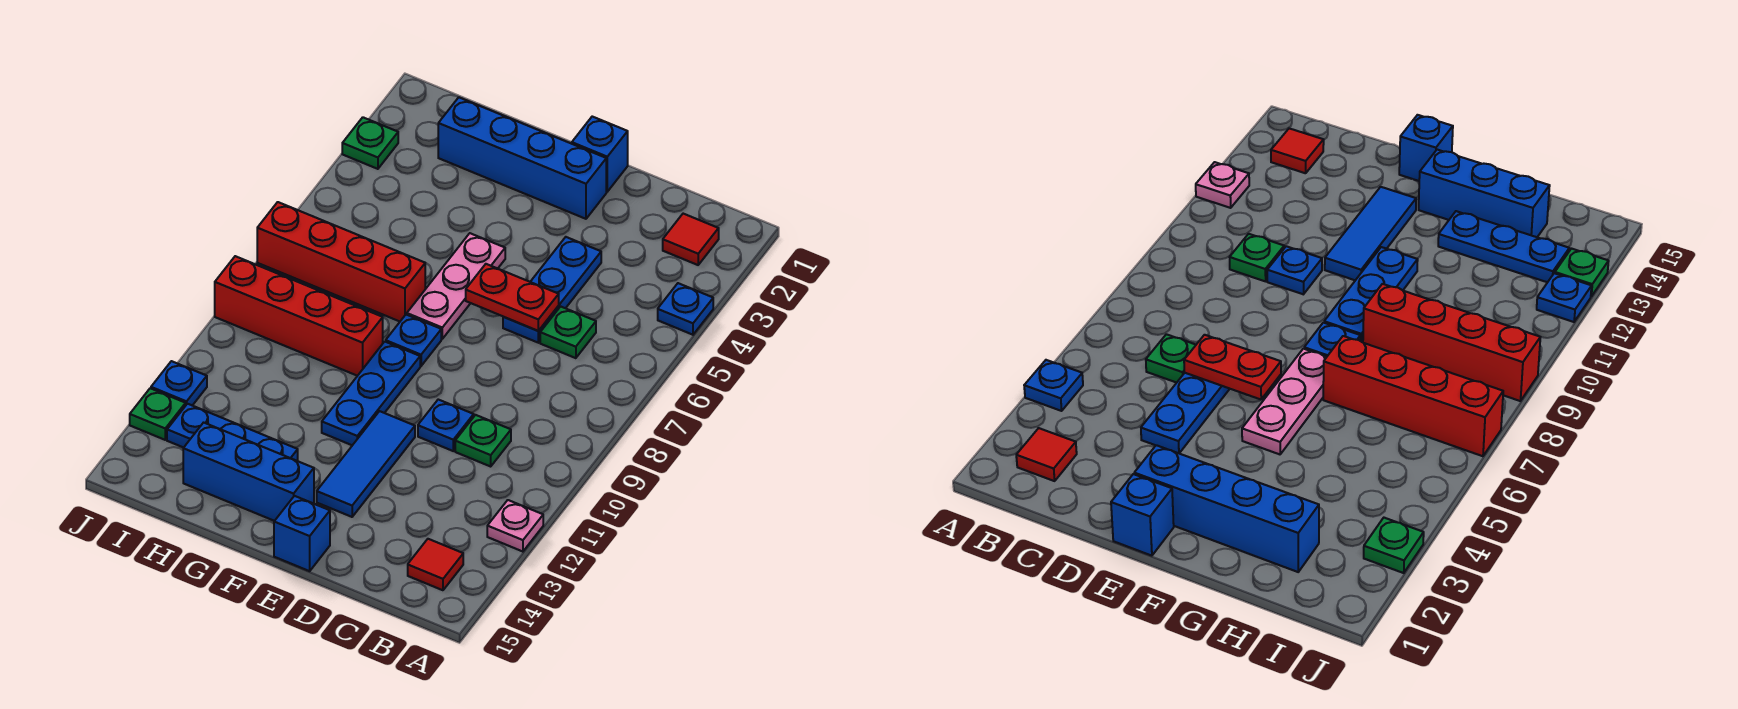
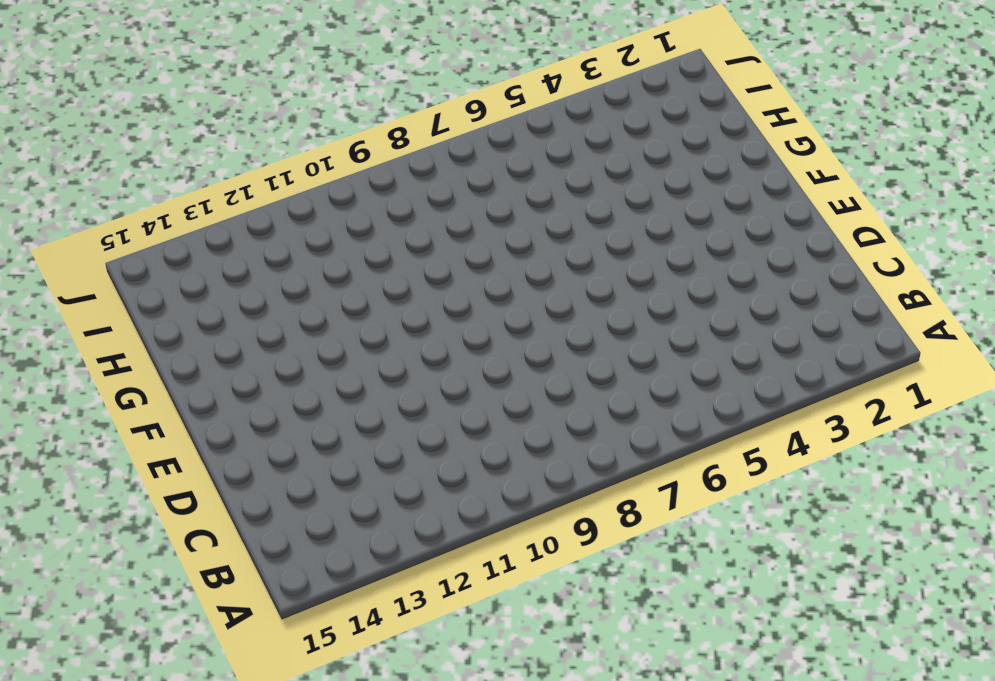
none -> blue 1x1 plate [658,283,713,335]
none -> pink 1x1 plate [487,500,543,552]
none -> red 1x1 tile [663,214,719,265]

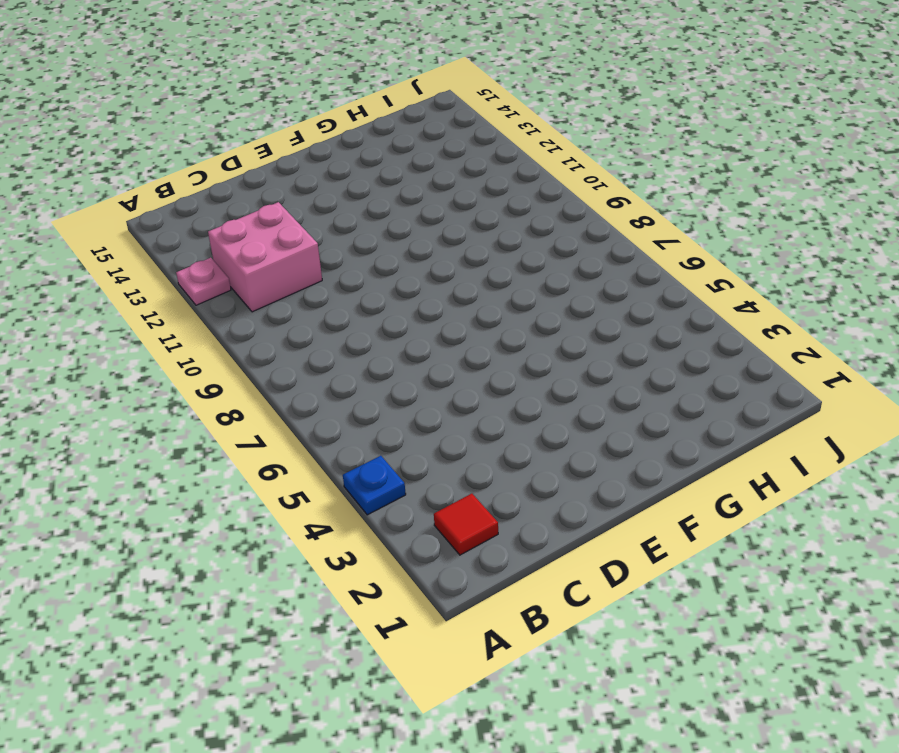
pink 2x2 brick [208,202,322,312] -> none
none -> red 1x1 tile [408,539,463,590]
none -> green 1x1 plate [540,306,596,358]
none -> green 1x1 plate [455,415,511,466]

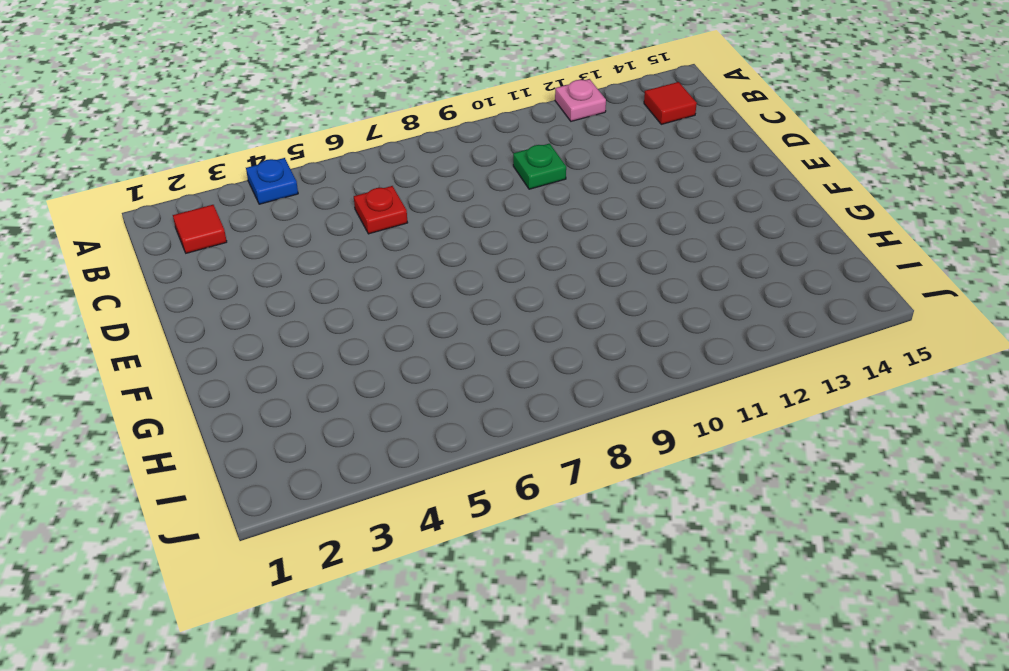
red 1x1 plate [354,186,408,234] -> green 1x1 plate [540,306,596,358]
none -> blue 1x3 plate [503,237,601,343]
none -> blue 1x1 plate [418,400,474,451]
none -> blue 1x1 brick [572,117,628,192]

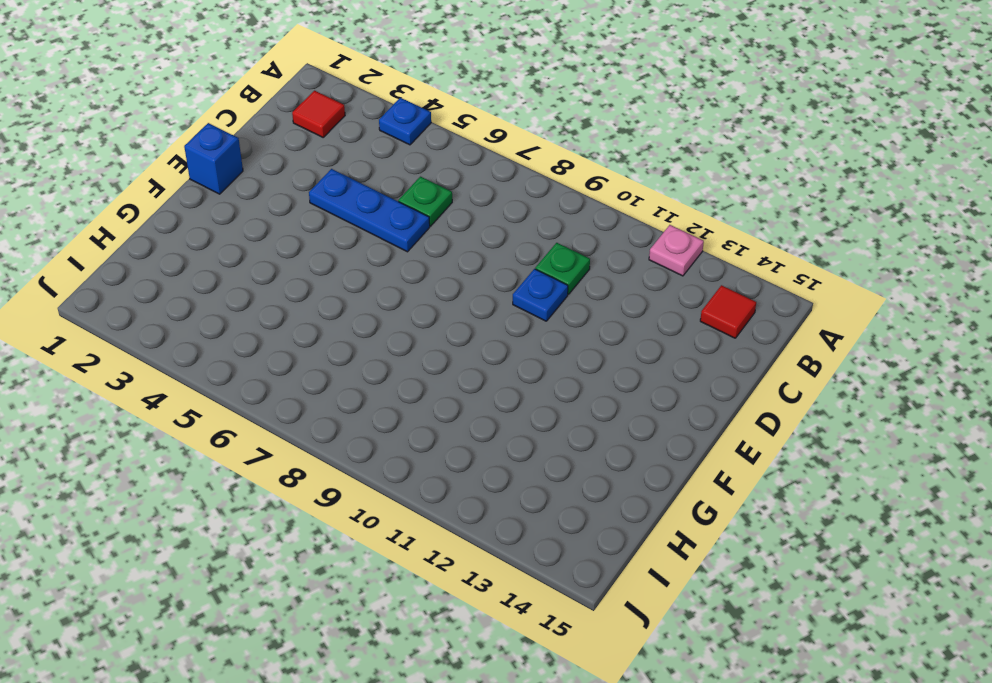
none -> blue 1x4 brick [438,97,606,219]
none -> blue 1x3 tile [317,411,415,517]
none -> blue 1x1 brick [274,496,330,571]

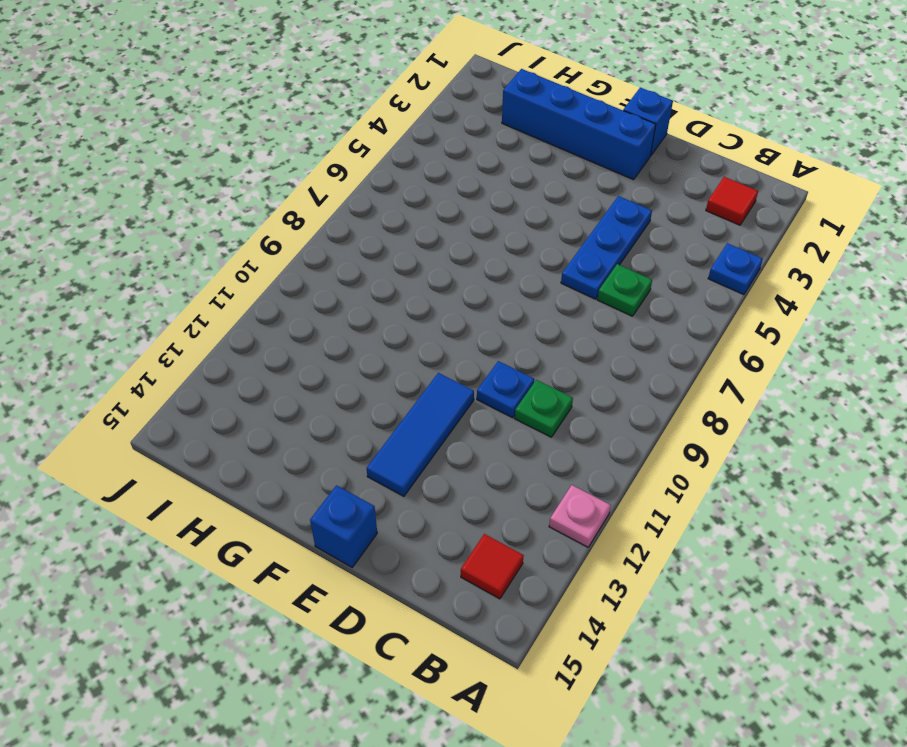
none -> pink 1x3 plate [407,233,505,339]
none -> blue 1x1 plate [386,315,441,366]
none -> blue 1x3 plate [322,342,420,445]

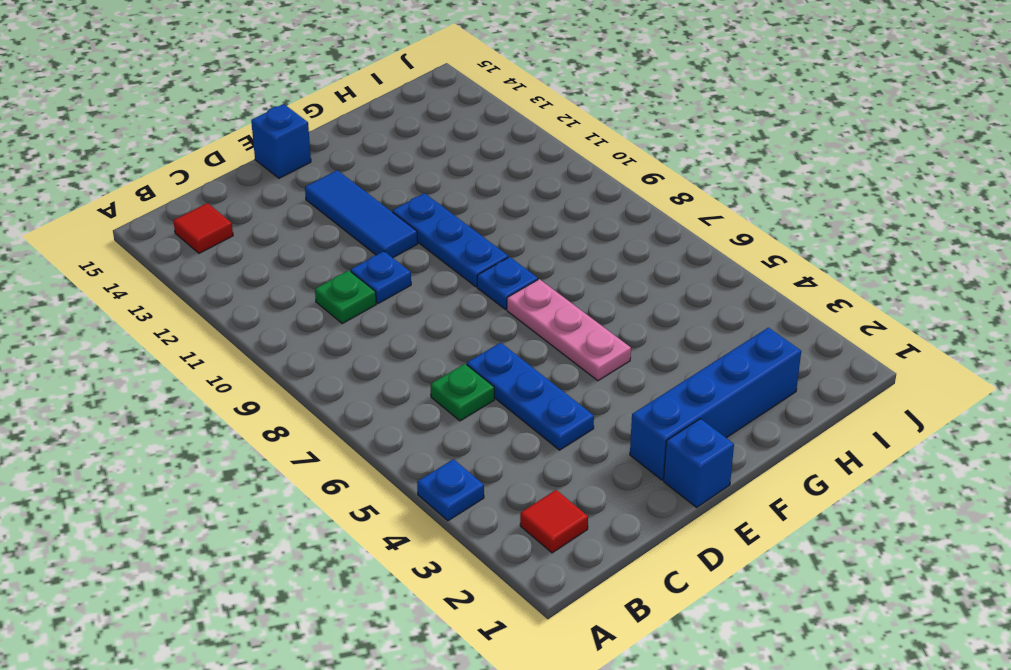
none -> pink 1x1 plate [487,500,543,552]
none -> blue 1x3 brick [183,423,314,521]
none -> red 1x4 brick [257,202,425,321]

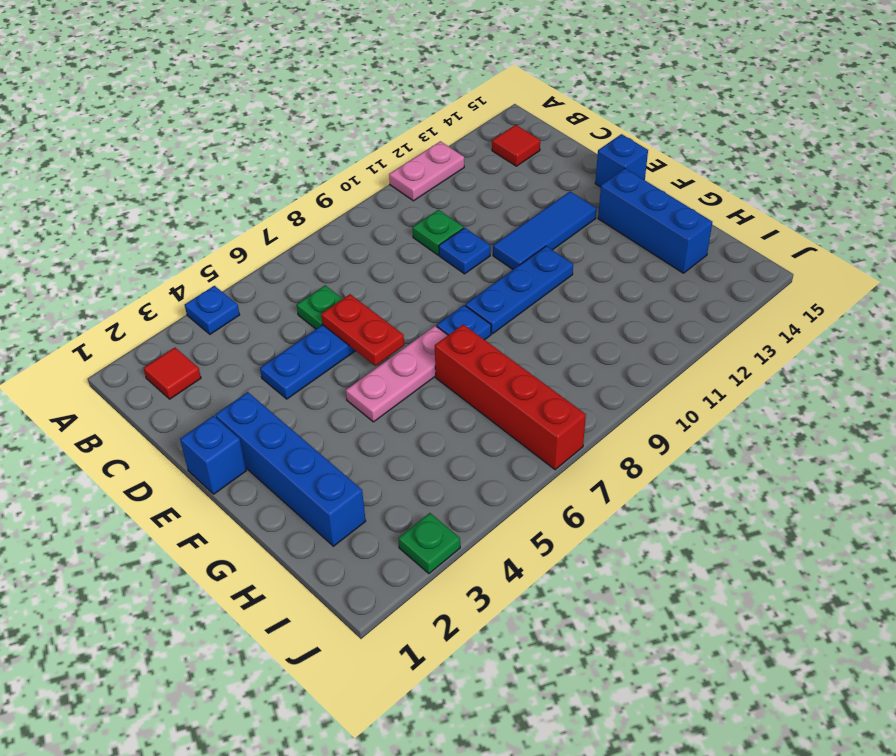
pink 1x2 plate [389,141,464,201] -> pink 1x1 plate [487,500,543,552]
none -> red 1x4 brick [215,256,383,376]
none -> blue 1x3 plate [167,404,298,461]
none -> blue 1x1 plate [151,361,207,406]

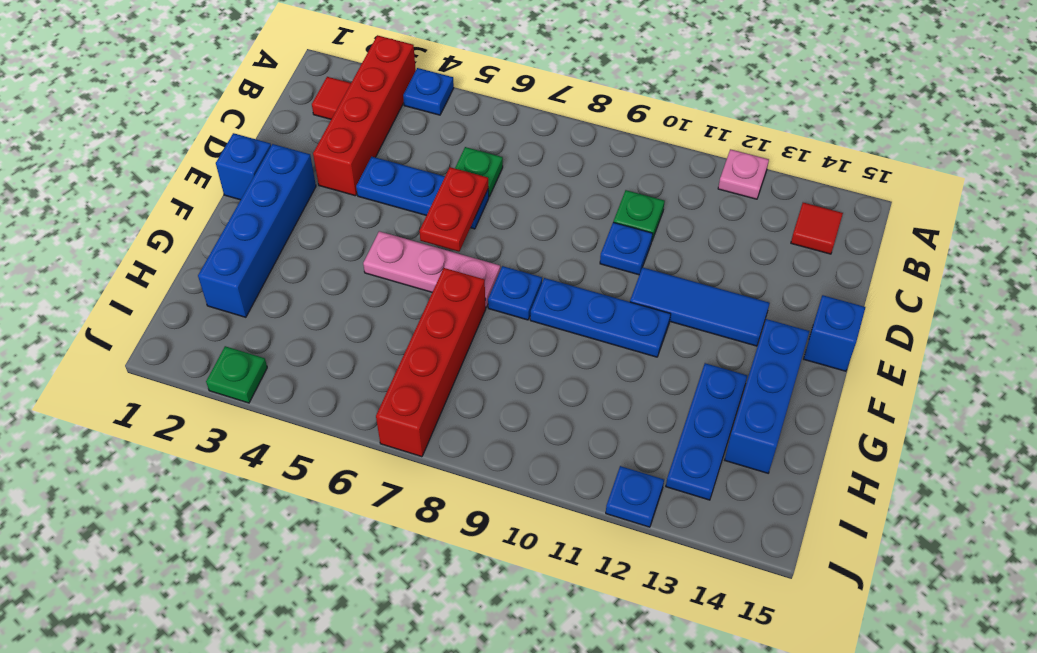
red 1x4 brick [313,35,416,196] -> red 1x4 brick moved to [215,256,383,376]
none -> green 1x1 plate [130,388,186,440]

